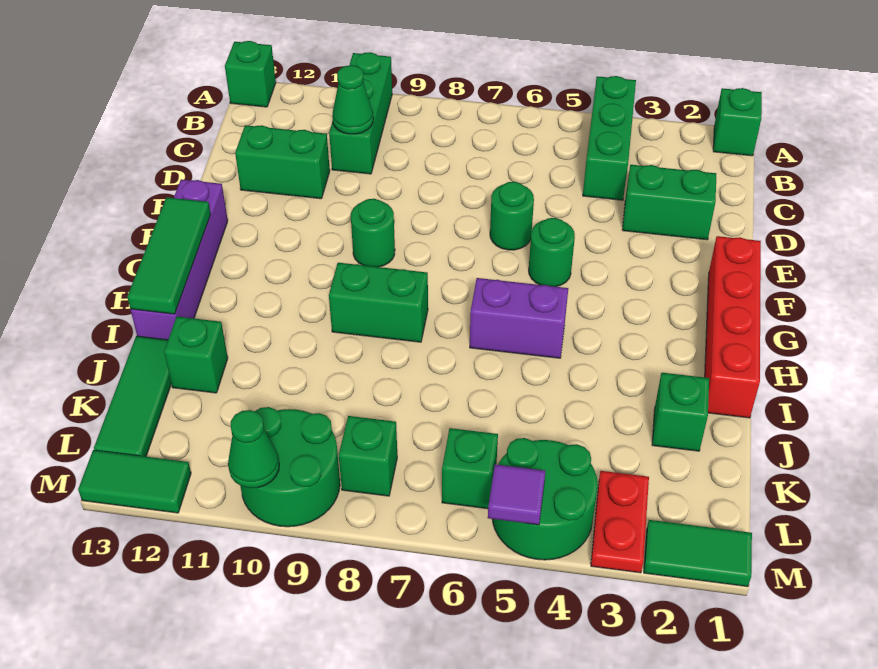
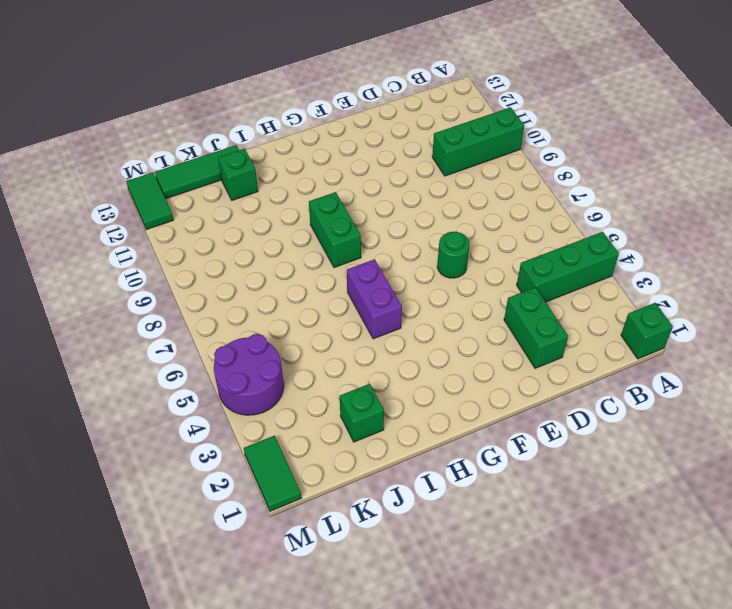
purple 2x2 round brick [214,334,284,415] -> green 2x2 round brick [492,438,598,560]
none -> green 1x1 brick [225,41,276,107]
none -> green 1x2 brick [235,125,330,199]
none -> red 1x4 brick [705,236,761,418]

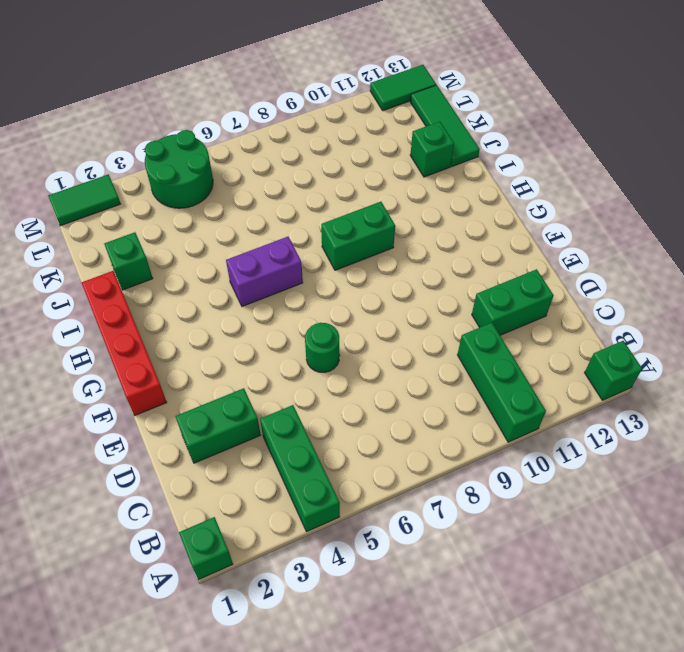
none -> green 1x1 round brick [529,218,575,287]
none -> green 1x1 round brick [351,199,395,267]
none -> purple 1x4 brick [131,179,228,340]

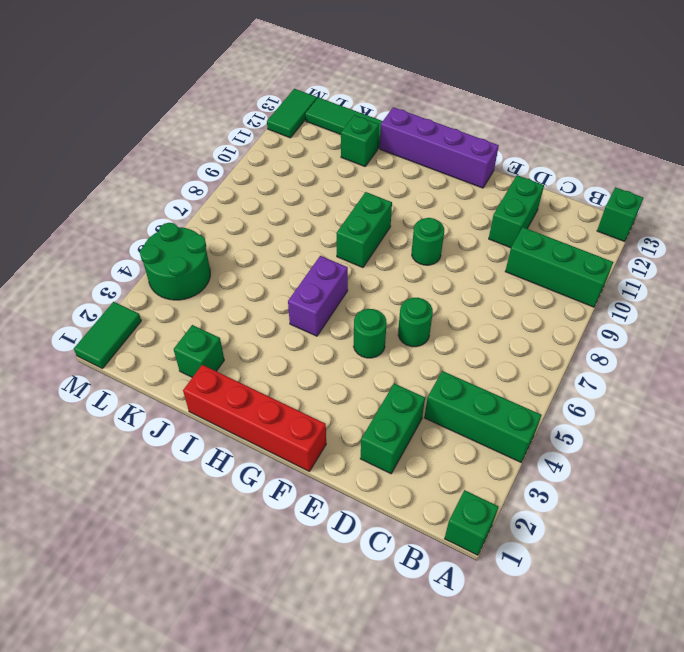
none -> red 1x2 plate [591,471,649,573]
none -> green 1x1 brick [442,428,498,509]
none -> green 1x1 brick [339,416,397,496]

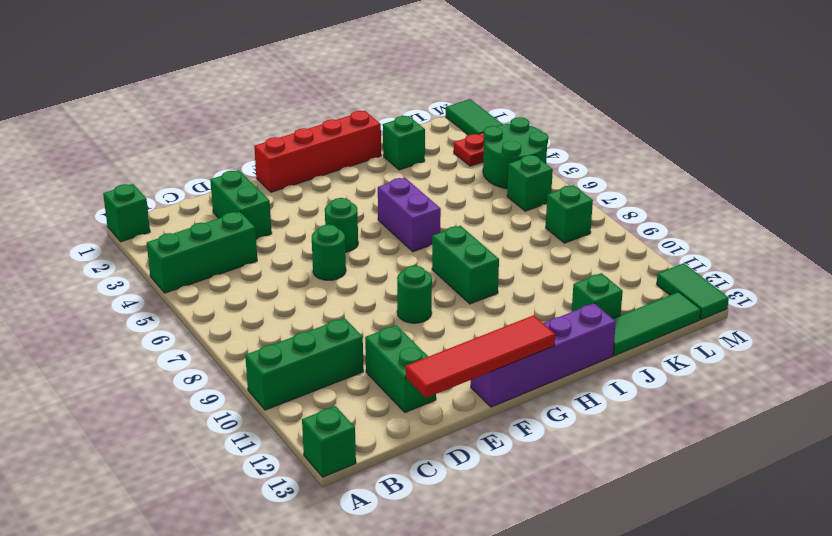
red 1x4 tile [406,315,555,398] -> green 1x3 tile [127,197,211,314]
none -> green 2x2 round brick [241,407,340,527]
none -> green 1x1 cone [332,65,373,134]
none -> purple 1x1 tile [488,464,545,525]

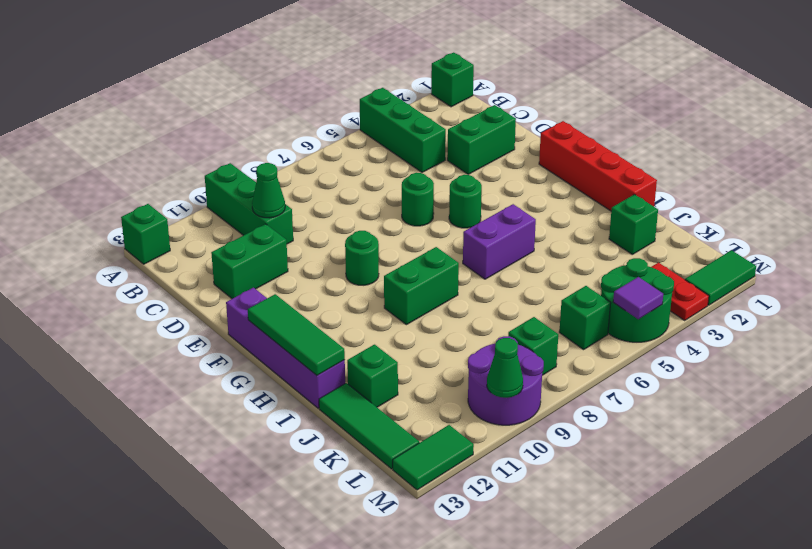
purple 2x2 round brick [468,336,544,425] -> green 2x2 round brick [241,407,340,527]

